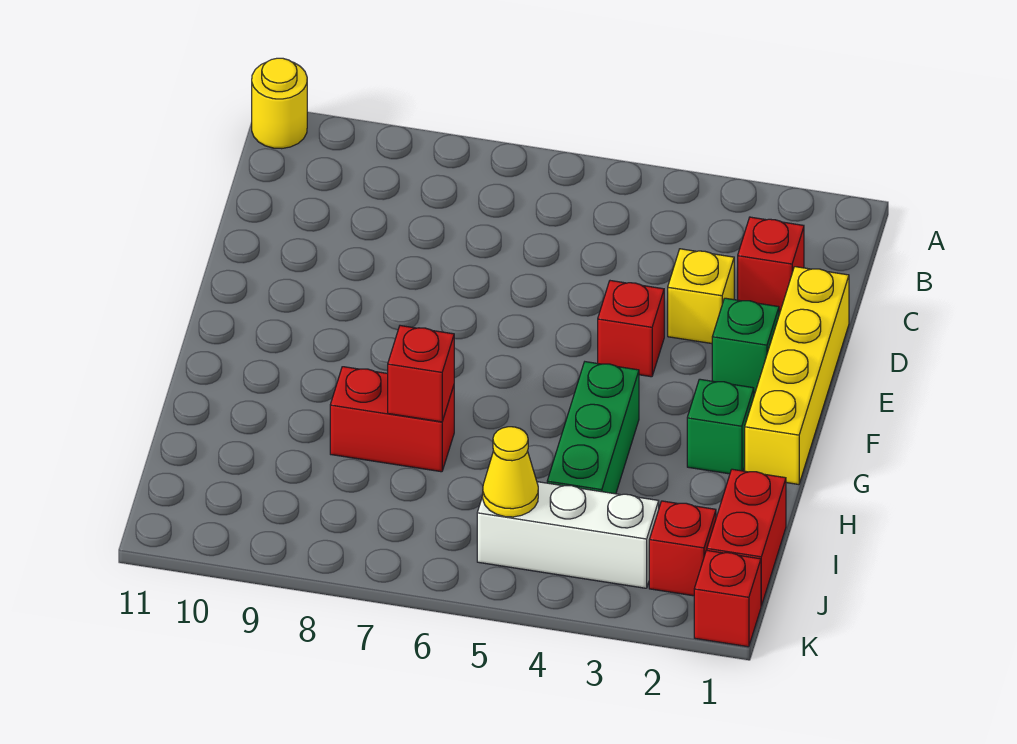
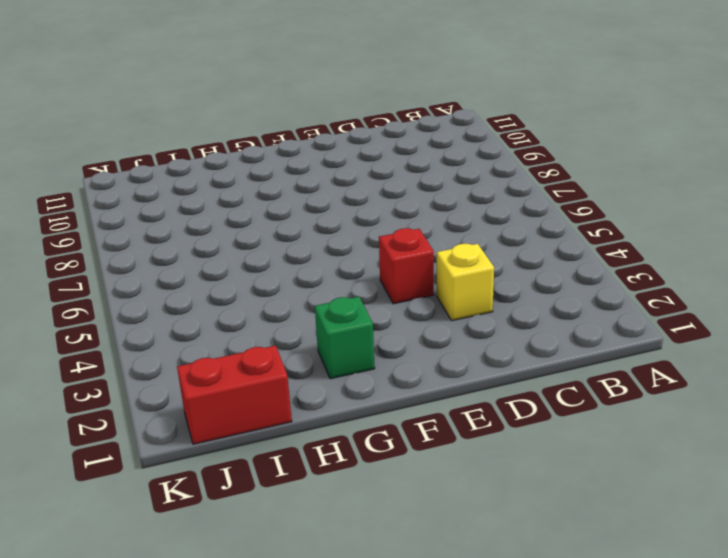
none -> yellow 1x1 round brick [252,58,307,149]
none -> red 1x1 brick [738,217,804,312]
none -> yellow 1x4 brick [745,267,849,484]

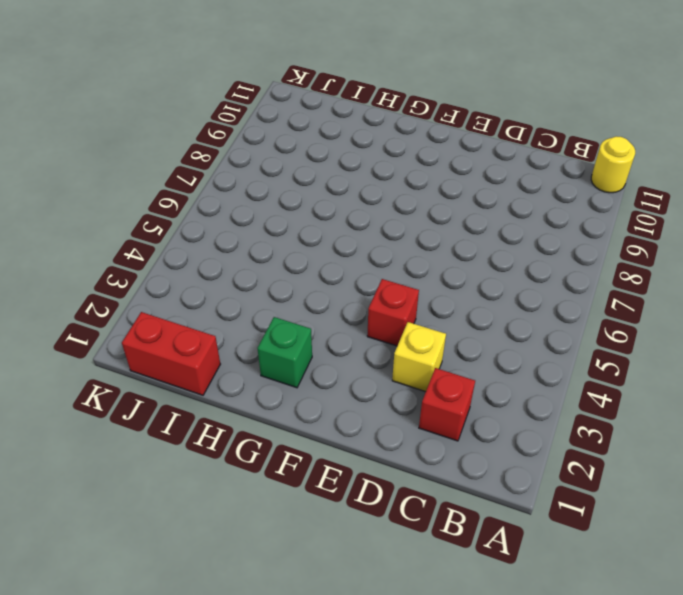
none -> yellow 1x4 brick [745,267,849,484]
none -> green 1x1 brick [712,298,779,393]
none -> green 1x3 brick [547,362,639,494]

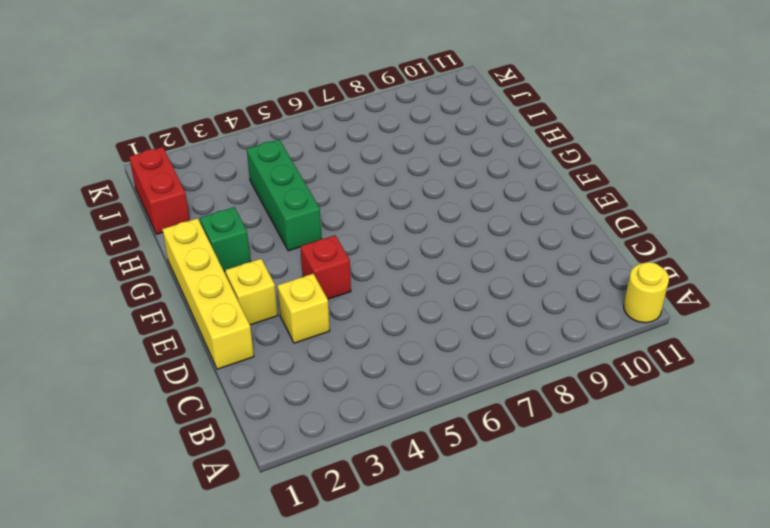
yellow 1x1 brick [225,259,278,325] -> green 1x1 brick [712,298,779,393]
none -> red 1x1 brick [738,217,804,312]
none -> red 1x2 brick [330,367,454,472]
none -> red 1x1 brick [649,501,716,596]

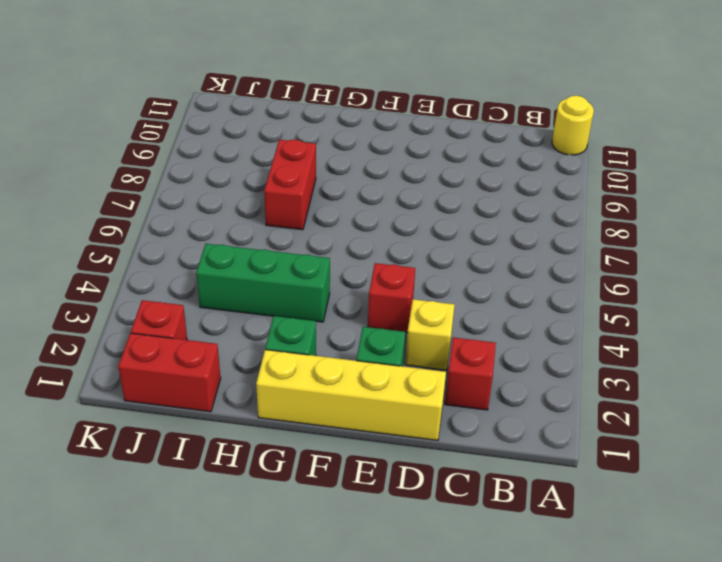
none -> white 1x3 brick [477,482,659,588]
none -> red 1x1 brick [694,550,761,647]
none -> red 1x1 brick [388,326,454,422]

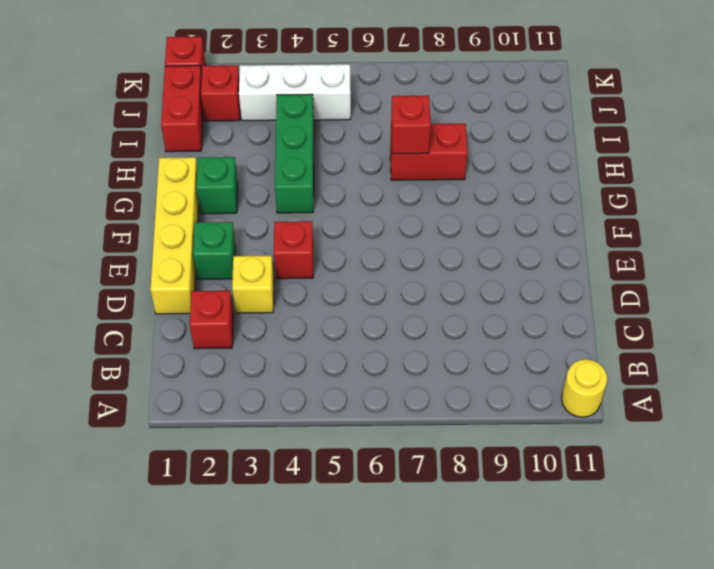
none -> yellow 1x1 cone [483,427,538,517]

